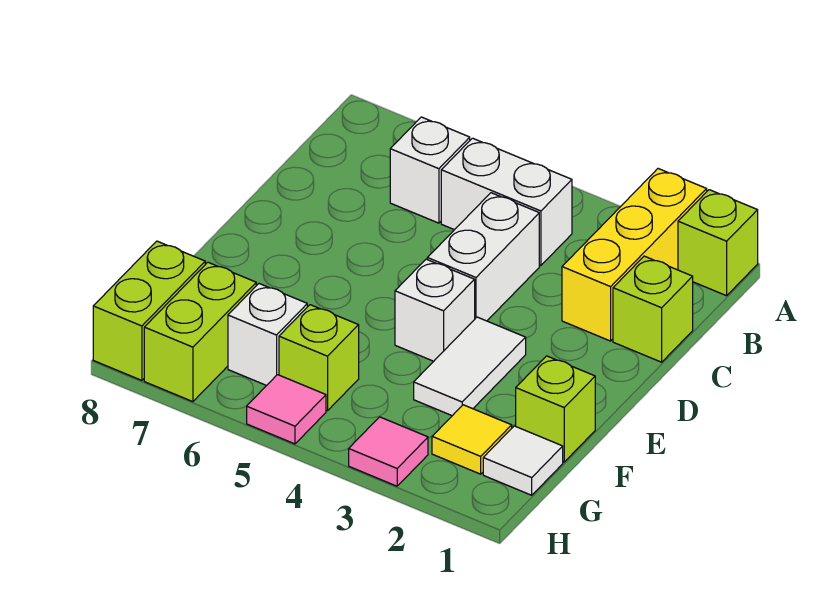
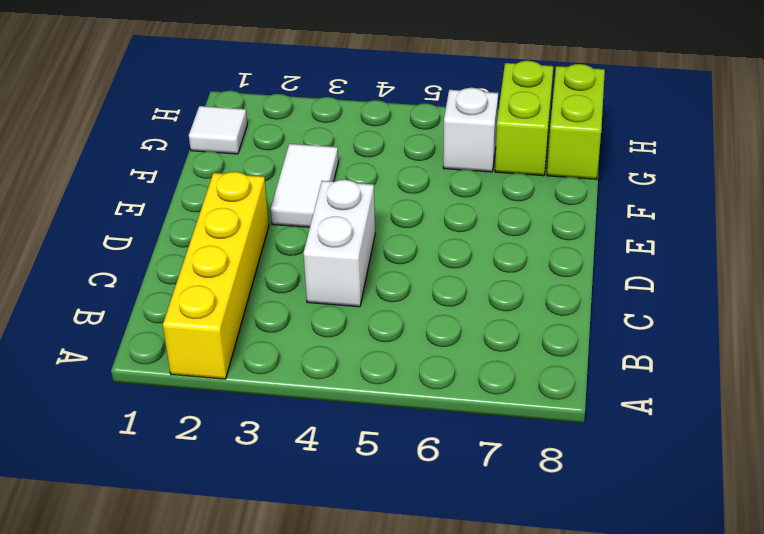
yellow 1x4 brick [163,172,269,379] -> yellow 1x3 brick [562,169,707,341]
none -> lime 1x1 brick [678,190,758,296]
none -> white 1x2 brick [441,138,572,265]
none -> white 1x1 brick [390,117,470,223]

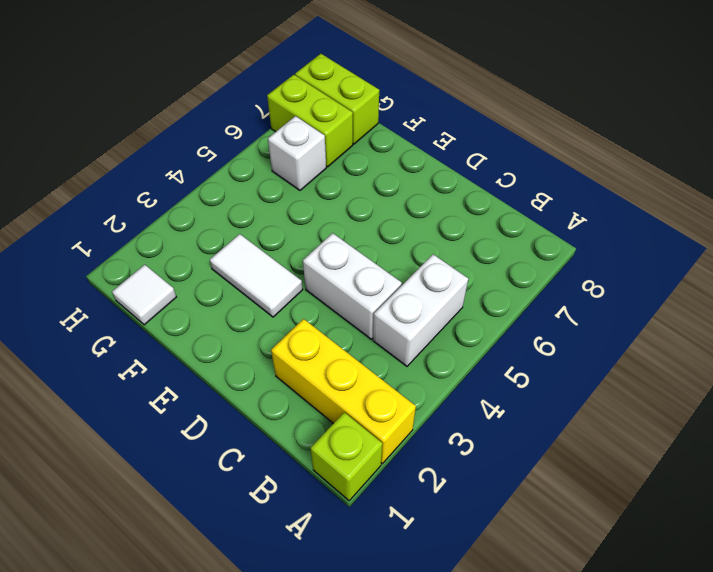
none -> white 1x1 brick [390,117,470,223]
none -> lime 1x1 brick [613,256,693,362]
none -> white 1x1 brick [395,259,475,361]

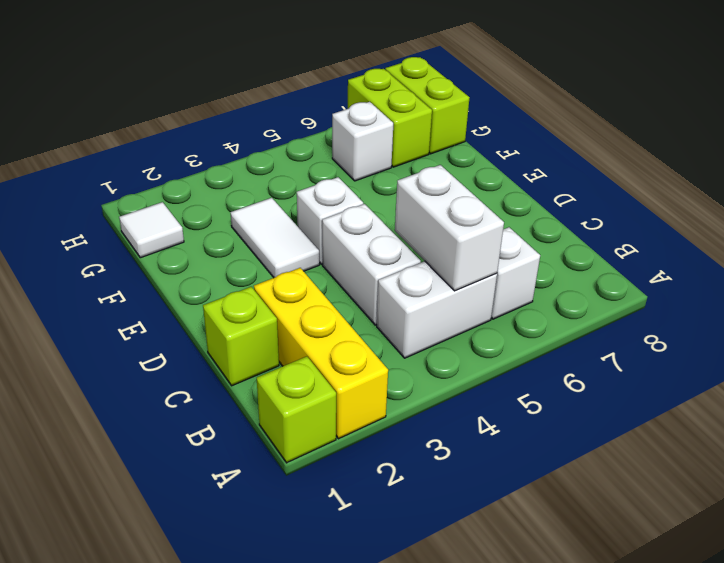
white 1x2 brick [395,165,504,291] -> none
none -> lime 1x1 brick [516,356,595,462]
none -> yellow 1x1 tile [432,405,512,474]
none -> lime 1x1 brick [279,305,359,411]

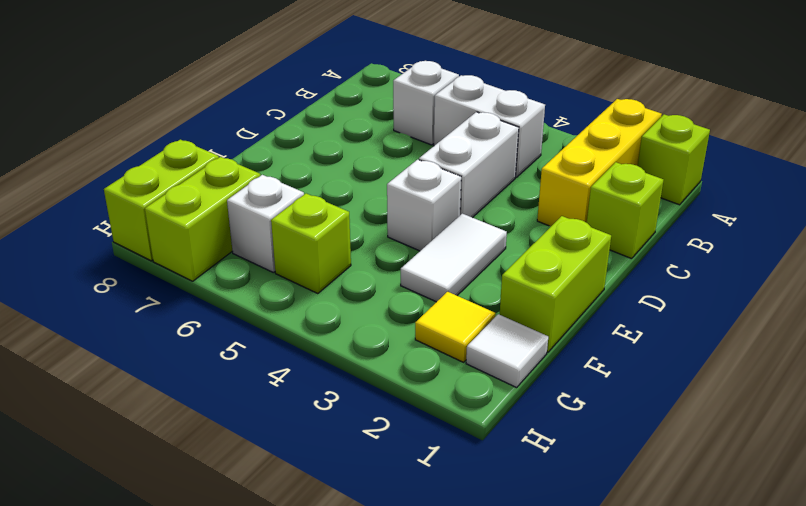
lime 1x2 brick [500,216,611,352] -> lime 1x1 brick [516,356,595,462]
none -> pink 1x1 tile [349,417,428,486]
none -> pink 1x1 tile [247,375,326,444]

